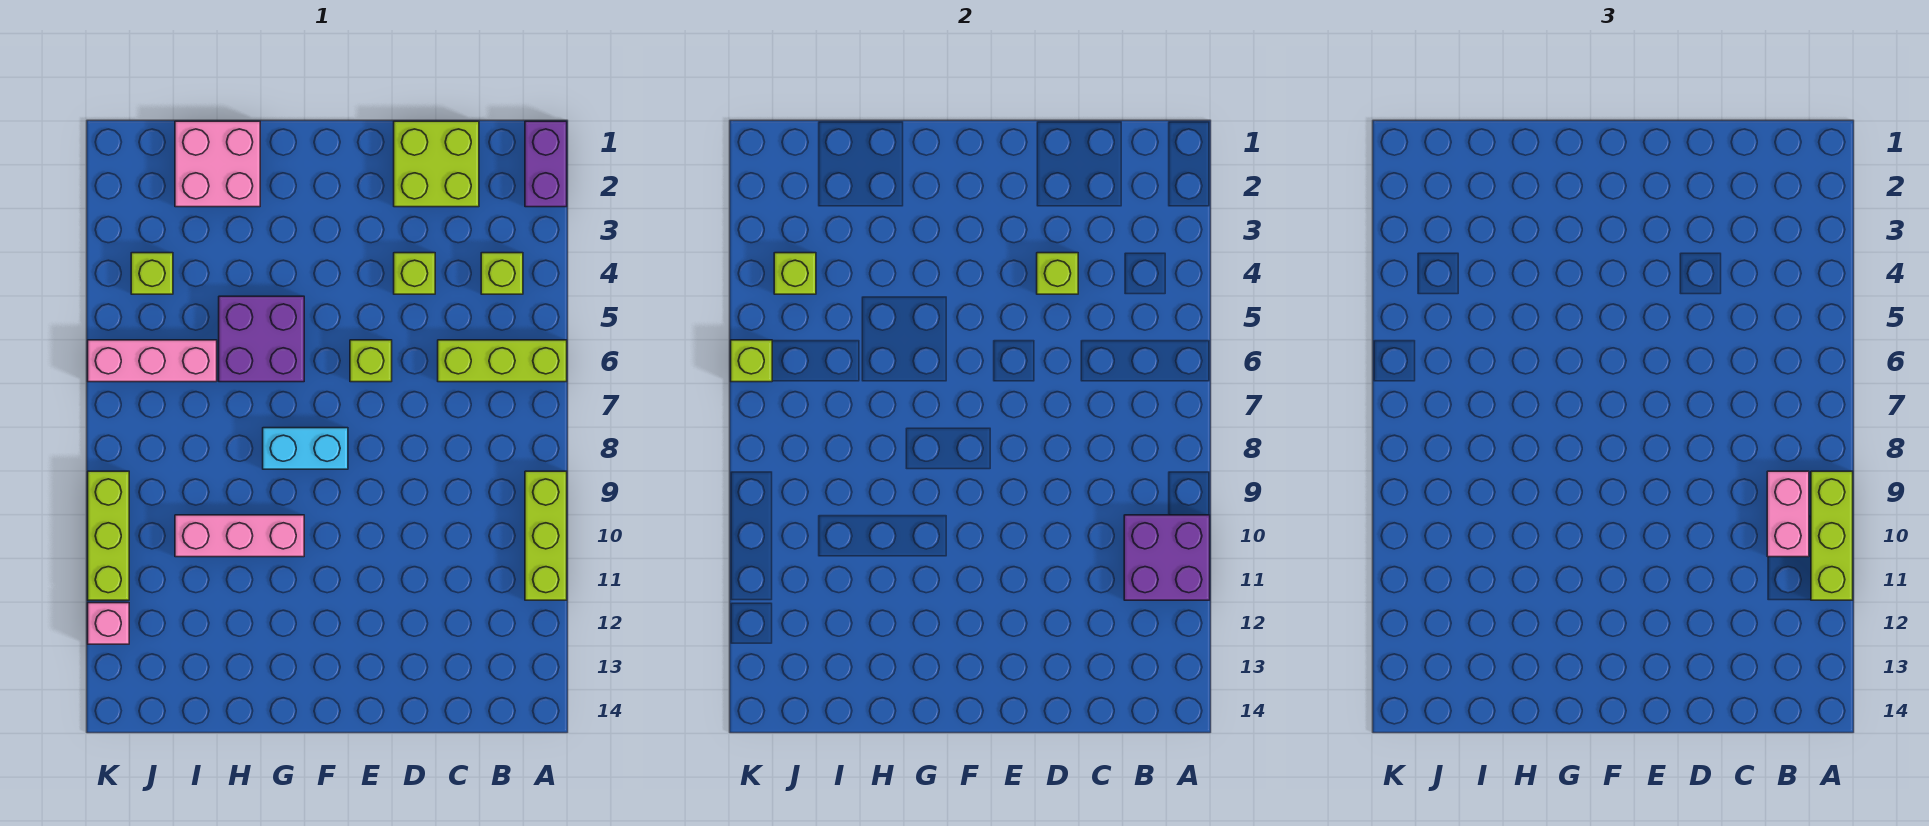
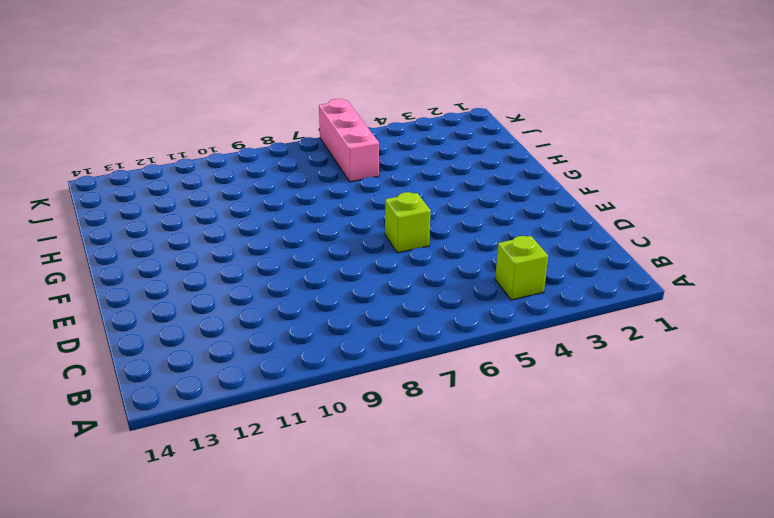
none -> purple 1x2 brick [525,121,567,207]
none -> lime 1x3 brick [438,340,567,382]
none -> lime 1x3 brick [525,471,567,600]

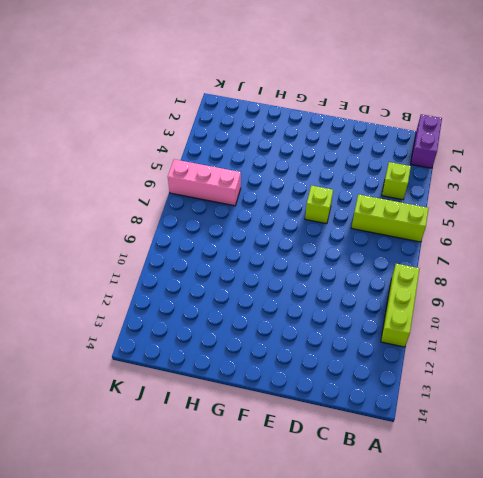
none -> lime 2x2 brick [394,121,479,207]
none -> lime 1x1 brick [394,253,435,294]
none -> cyan 1x2 brick [263,428,348,469]

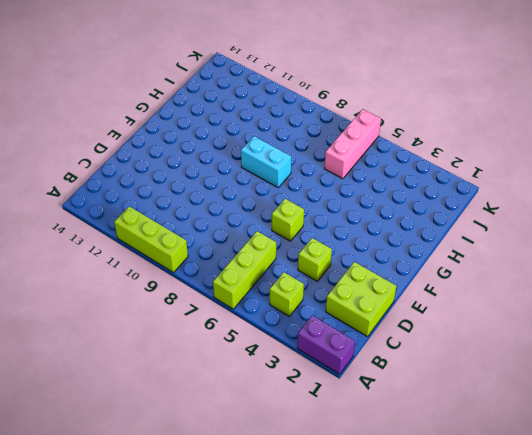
cyan 1x2 brick [241,136,291,187] -> cyan 1x2 brick turned to [263,428,348,469]
none -> purple 2x2 brick [219,296,304,382]
none -> pink 1x3 brick [175,515,304,557]
none -> pink 2x2 brick [175,121,260,207]

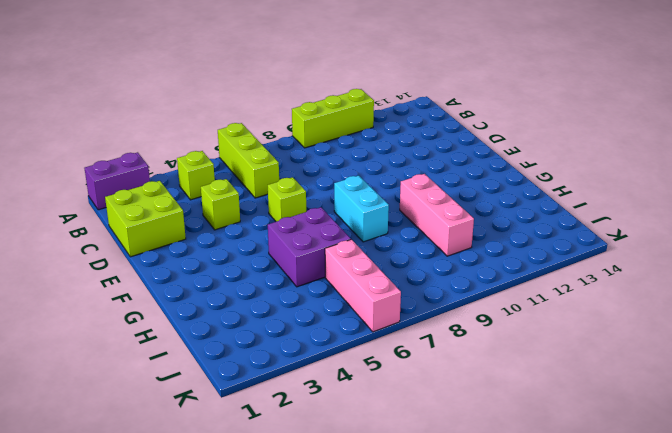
none -> pink 2x2 brick [175,121,260,207]
none -> lime 1x1 brick [131,253,173,294]
none -> lime 1x3 brick [88,471,129,600]

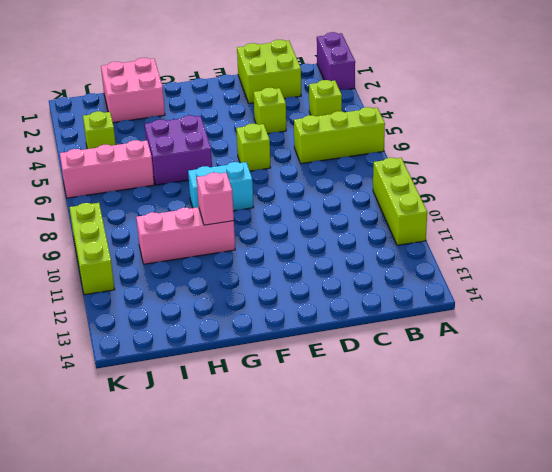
pink 1x1 brick [197,173,234,225] -> pink 1x1 brick moved to [88,603,129,644]
none -> purple 2x2 brick [1124,515,1210,600]
none -> lime 1x1 brick [1037,253,1078,294]
none -> lime 1x1 brick [774,253,816,294]

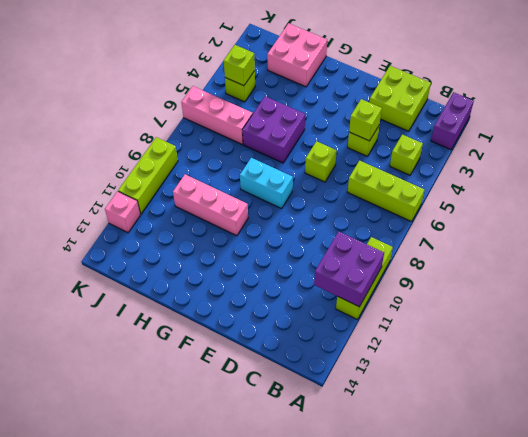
none -> lime 1x1 brick [731,340,772,382]
none -> lime 1x3 brick [1811,471,1853,600]
none -> pink 1x2 brick [1767,471,1809,557]

